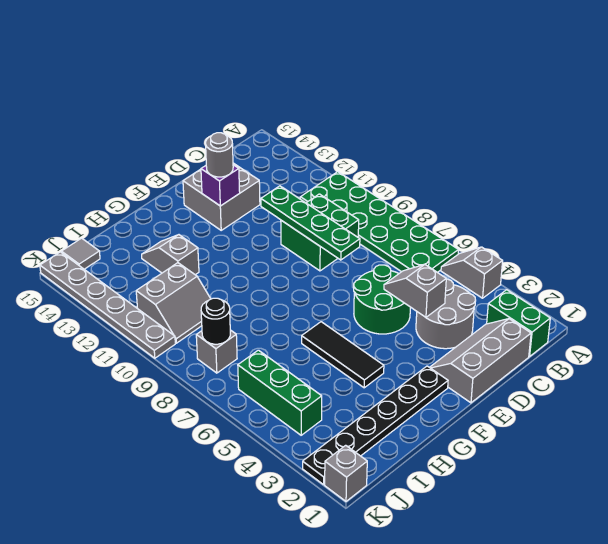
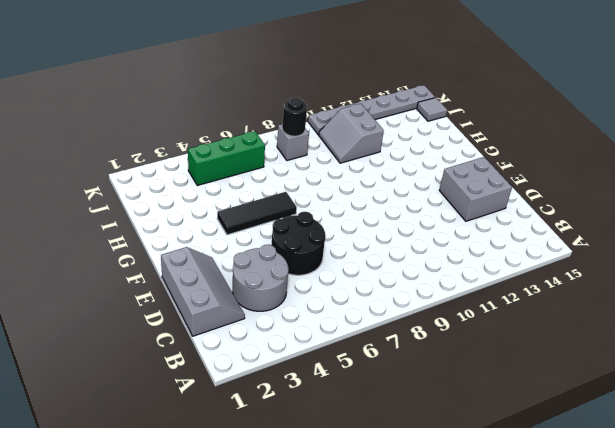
black 2x2 round brick [272,212,326,275] -> green 2x2 round brick [354,265,410,334]
none -> grey 1x2 slope [441,247,503,298]
none -> green 2x6 plate [300,172,458,272]
none -> green 1x2 brick [487,290,550,356]

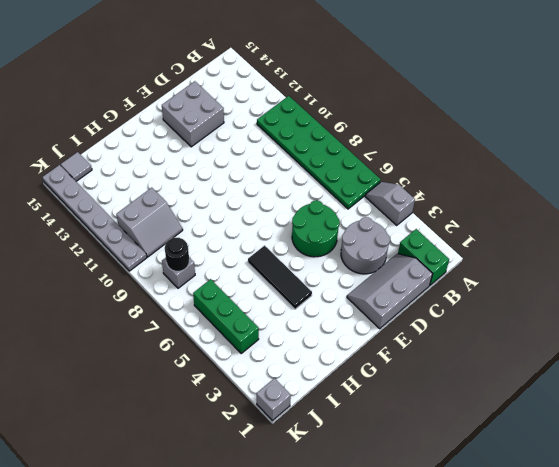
none -> green 2x2 brick [281,194,359,271]
none -> black 1x6 plate [303,366,448,485]
none -> grey 1x2 slope [142,235,199,275]

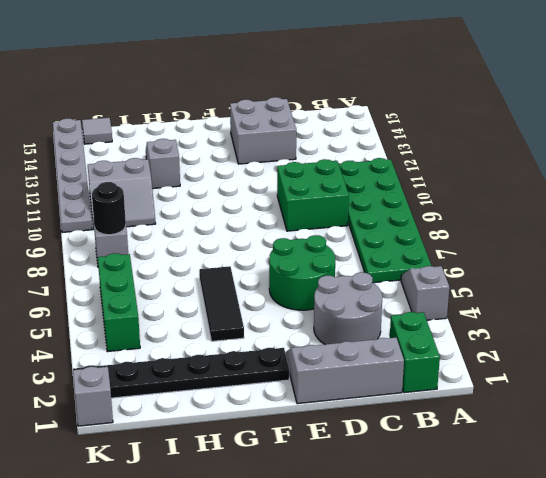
none -> grey 1x2 slope [384,264,446,317]
none -> green 1x4 plate [261,186,360,260]
none -> purple 1x1 brick [201,165,240,206]

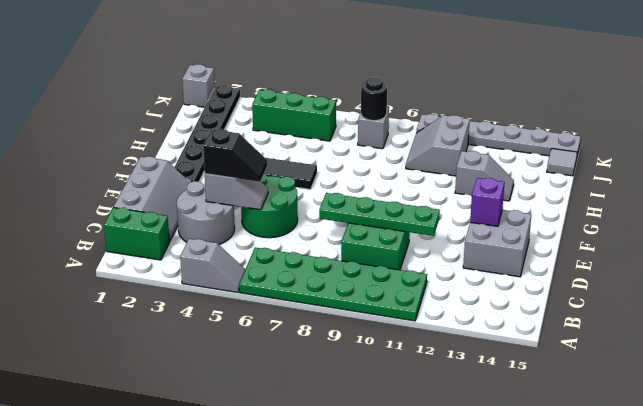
black 1x2 slope [203,129,268,182] -> none
none -> grey 1x1 round brick [206,133,233,177]

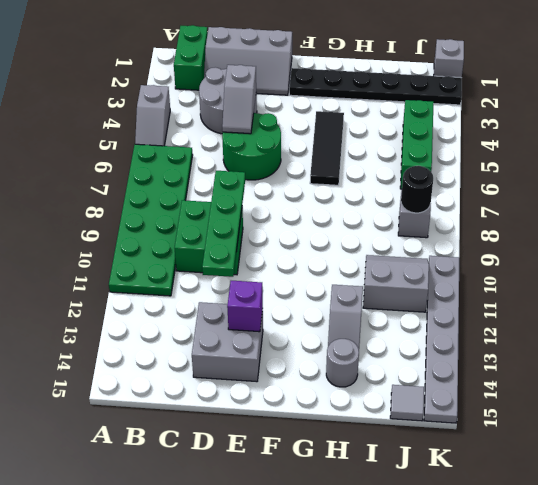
grey 1x1 round brick [326,339,359,387] -> grey 1x1 round brick moved to [206,133,233,177]

